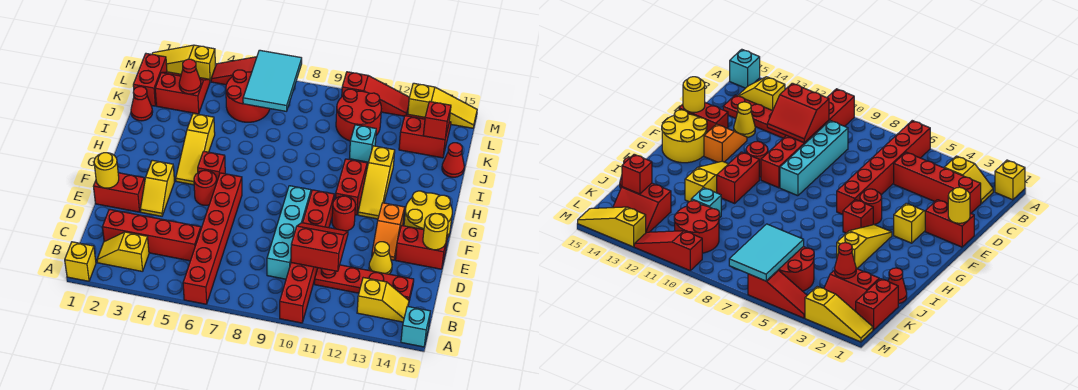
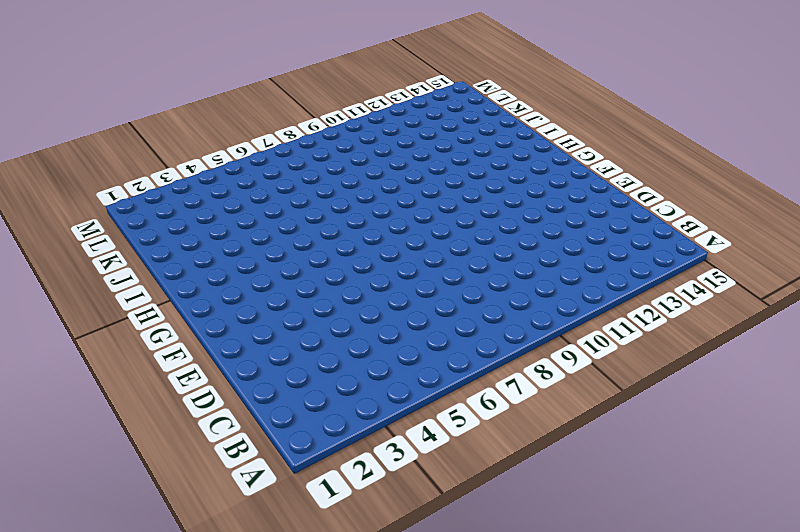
none -> yellow 1x1 brick [65,242,96,281]
none -> red 1x6 brick [183,173,242,304]
none -> red 1x6 brick [280,190,334,323]
none -> cyan 1x1 brick [401,306,430,347]

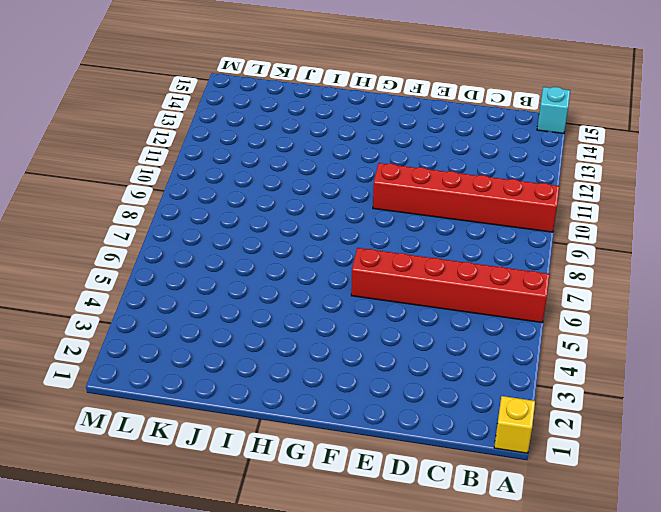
none -> yellow 1x2 slope [97,232,149,272]
none -> yellow 1x2 slope [357,278,409,322]
none -> red 1x4 brick [102,209,201,261]
none -> cyan 1x4 brick [267,186,311,279]

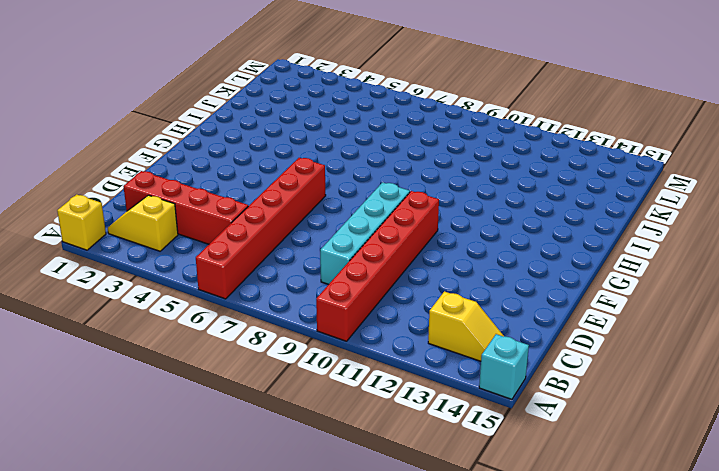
none -> red 1x4 plate [314,265,414,300]
none -> yellow 1x1 cone [369,242,392,274]
none -> red 1x2 brick [94,173,145,212]
none -> yellow 1x2 slope [140,160,174,216]

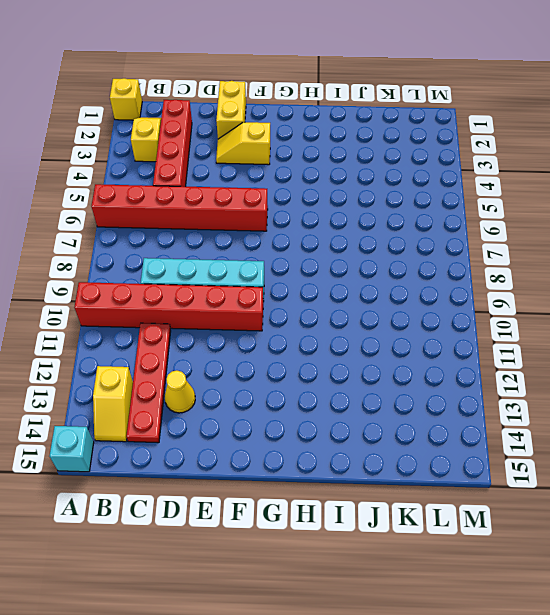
yellow 1x2 brick [216,81,246,139] -> red 1x2 brick [94,173,145,212]
none -> orange 1x2 slope [372,203,405,260]
none -> red 1x2 brick [395,226,448,269]
none -> red 1x1 round brick [194,171,217,205]
none -> red 1x1 round brick [332,196,356,231]

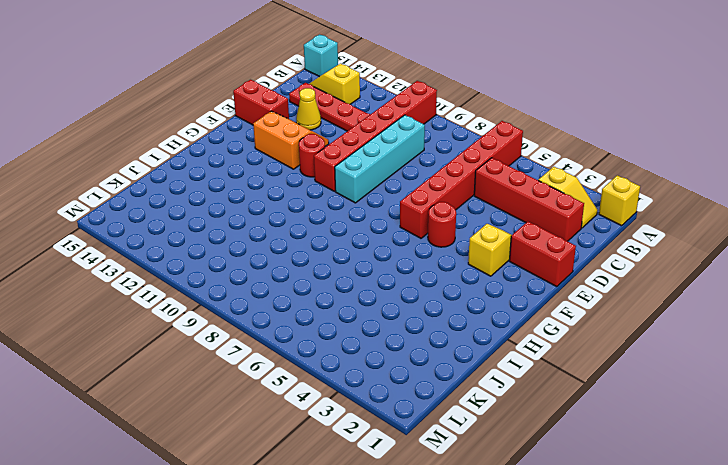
orange 2x2 slope [253,111,329,169] -> orange 1x2 slope [372,203,405,260]
none -> yellow 2x2 round brick [404,191,452,238]
none -> yellow 1x3 slope [176,114,215,185]
none -> red 1x1 brick [198,151,225,180]
none -> red 1x2 brick [335,159,367,215]

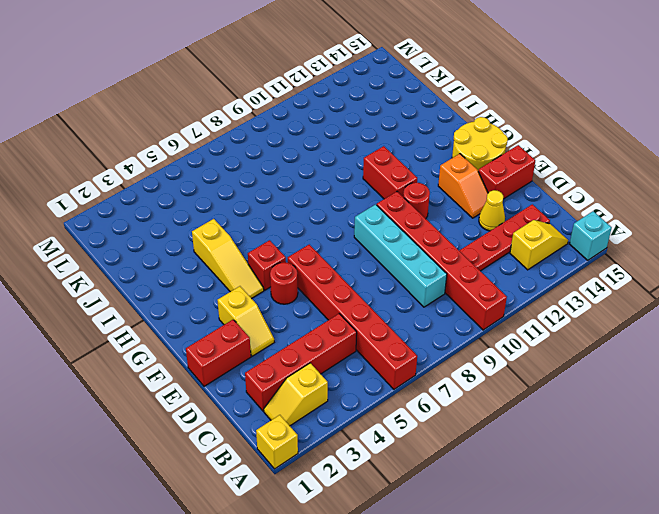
none -> yellow 1x3 slope [358,146,395,219]
none -> red 1x1 cone [131,87,153,121]
none -> cyan 1x1 brick [349,125,376,162]
none -> red 1x1 cone [442,143,464,177]

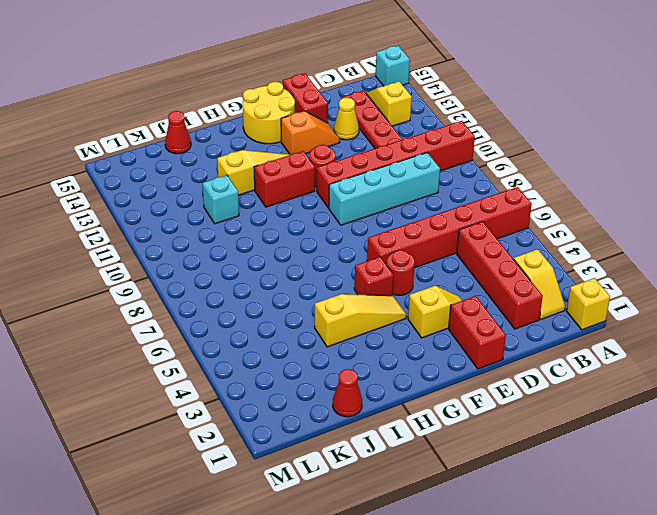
none -> red 1x2 brick [133,54,167,106]
none -> red 2x2 slope [155,72,210,114]
none -> red 2x2 round brick [226,70,270,122]
none -> red 2x2 round brick [336,89,381,141]

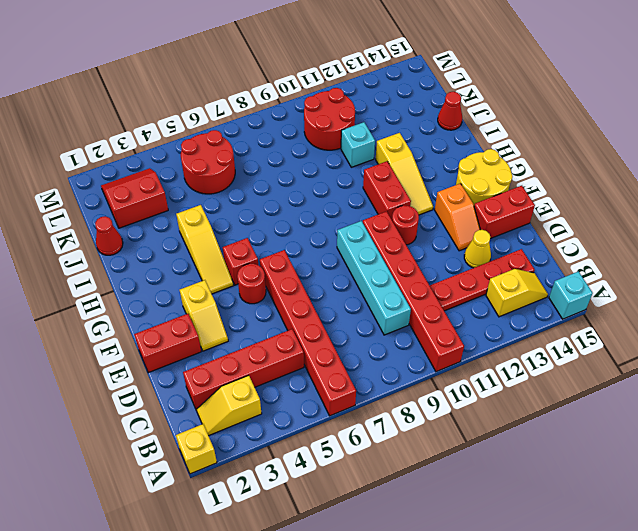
none -> red 1x2 brick [133,54,167,106]
none -> red 2x2 slope [399,114,451,158]
none -> yellow 1x3 slope [152,45,215,81]
none -> red 1x3 slope [211,57,257,85]

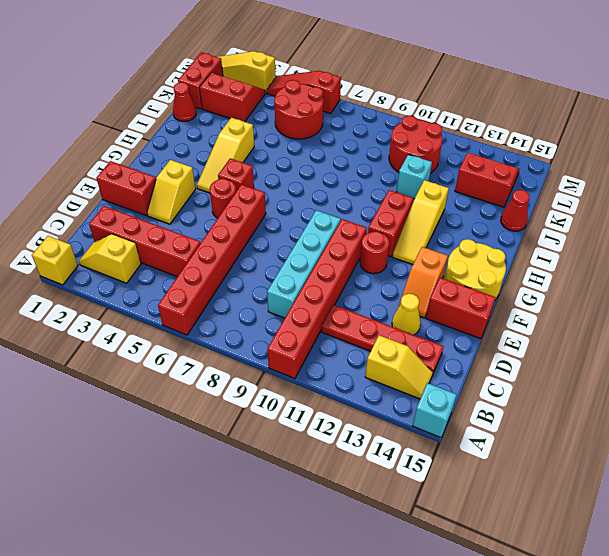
none -> red 1x3 slope [342,72,409,116]
none -> yellow 1x3 slope [408,83,477,128]
none -> red 2x2 slope [291,223,348,271]
none -> yellow 1x1 round brick [94,153,119,188]

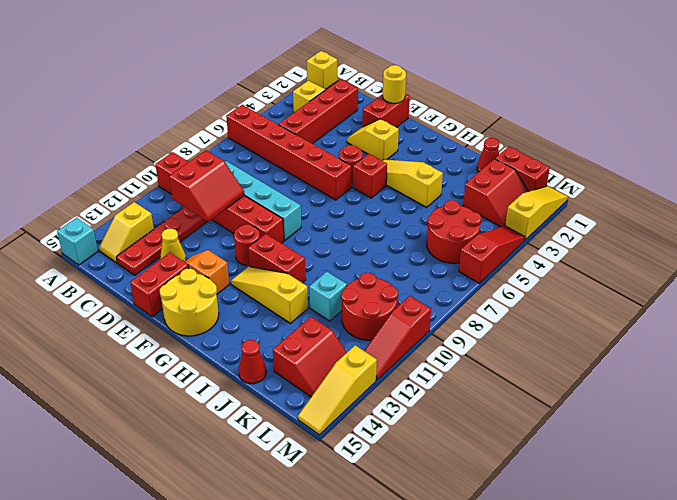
none -> yellow 1x1 round brick [423,214,448,250]
none -> red 1x1 cone [179,59,201,94]
none -> cyan 2x3 tile [243,50,302,111]
none -> red 1x1 brick [423,102,451,140]

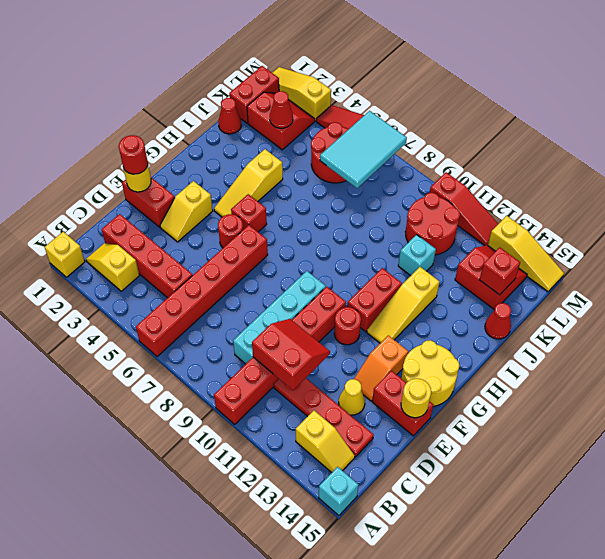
red 1x1 round brick [119,135,148,174] -> none

